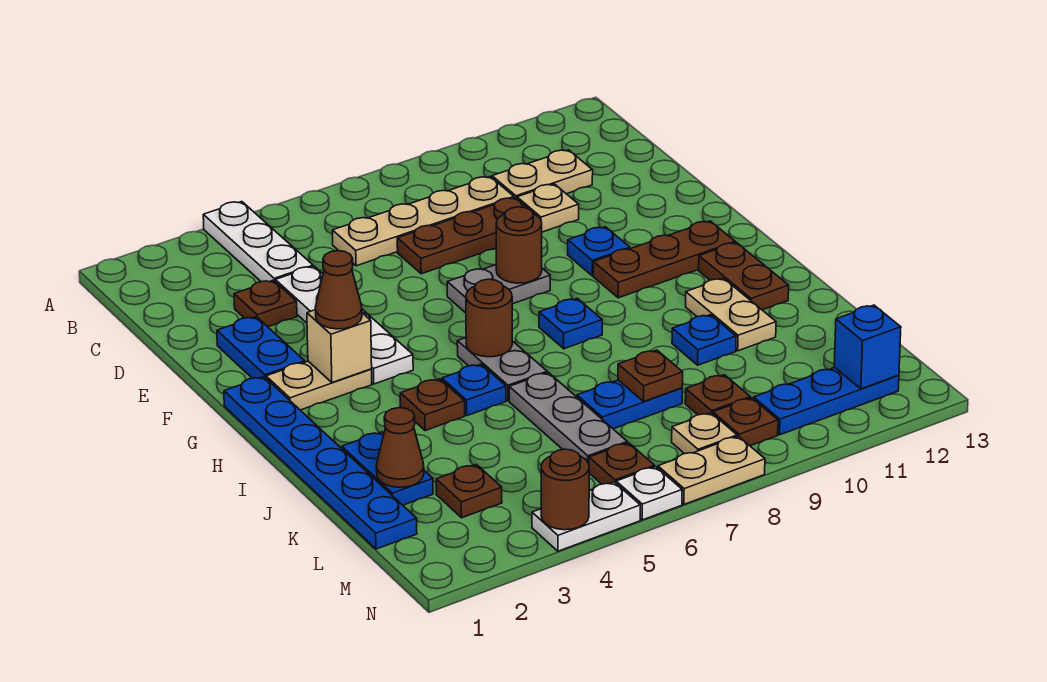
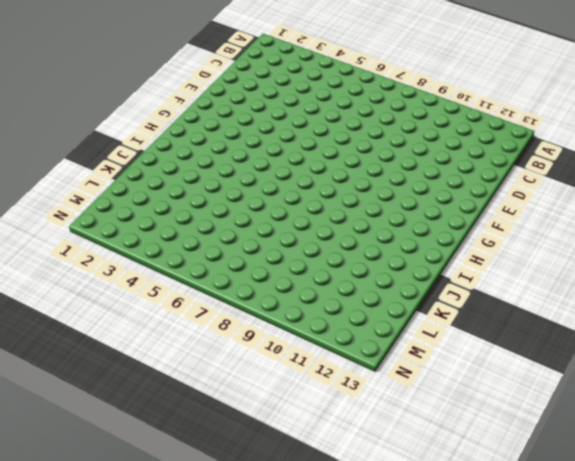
none -> white 1x3 plate [203,202,313,282]
none -> tan 1x4 plate [332,177,514,266]
none -> tan 1x2 plate [492,150,593,199]
none -> brown 1x1 plate [234,280,297,327]

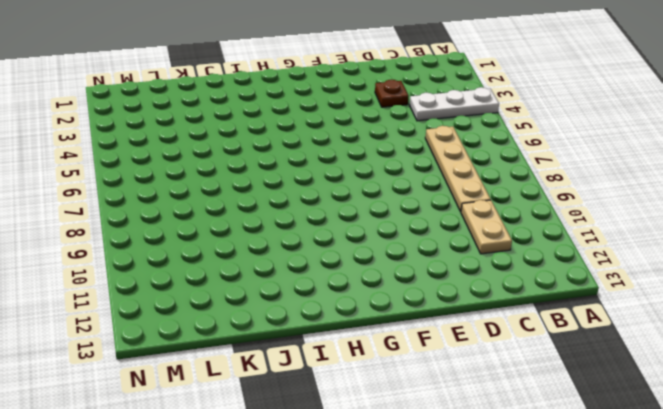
none -> white 1x4 plate [275,266,413,384]
none -> brown 1x3 plate [397,198,534,274]
none -> tan 1x1 plate [517,184,579,232]
none -> blue 1x2 plate [217,317,305,378]

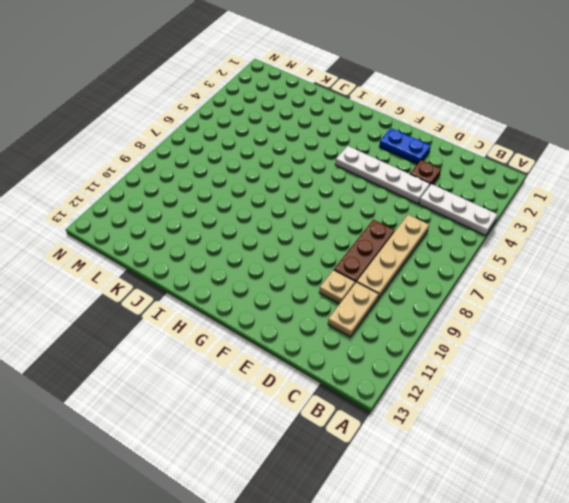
none -> grey 1x2 plate [447,265,550,313]
none -> blue 1x1 plate [568,227,630,276]
none -> blue 1x6 plate [224,377,417,549]
none -> tan 1x2 plate [266,361,372,410]

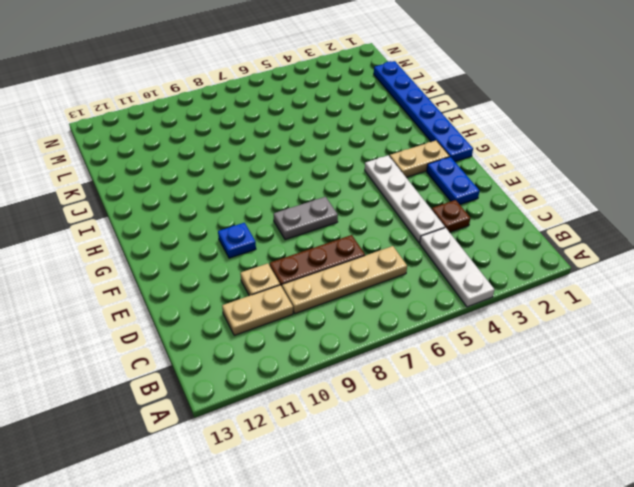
none -> brown 1x3 plate [593,221,735,298]
none -> grey 1x2 plate [457,338,547,401]
none -> blue 1x1 plate [539,298,602,349]
none -> brown 1x2 plate [699,243,789,310]

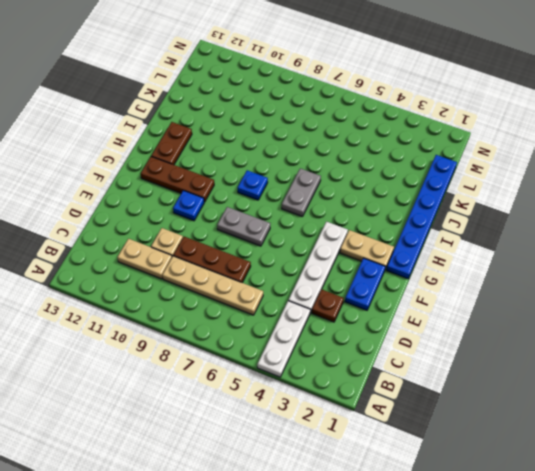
none -> brown 1x1 plate [400,379,465,431]
none -> blue 1x1 plate [442,364,506,416]
none -> tan 1x2 plate [686,278,776,351]
none -> blue 1x2 plate [342,432,433,505]

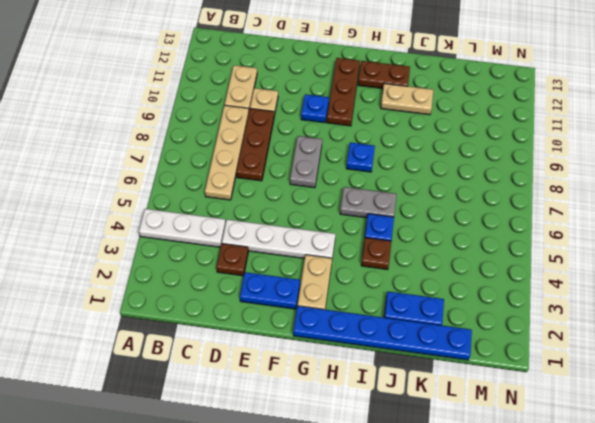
none -> grey 1x3 plate [509,373,627,463]
none -> blue 1x1 plate [672,315,736,365]
none -> blue 1x2 plate [577,380,682,429]
none -> brown 1x1 plate [436,464,502,518]

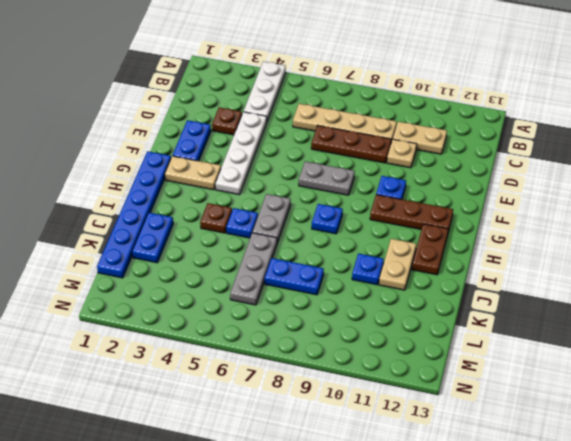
none -> brown 1x1 plate [436,464,502,518]
none -> brown 1x1 plate [685,375,750,415]
none -> brown 1x1 plate [589,443,655,484]
none -> tan 1x1 plate [672,413,737,454]

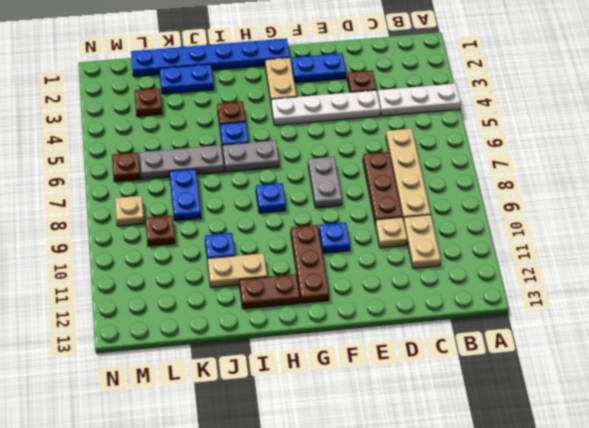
none -> brown 1x1 plate [713,398,778,446]
none -> blue 1x3 plate [754,367,899,435]
none -> white 1x2 plate [532,482,640,551]
none -> white 1x1 plate [616,467,682,520]

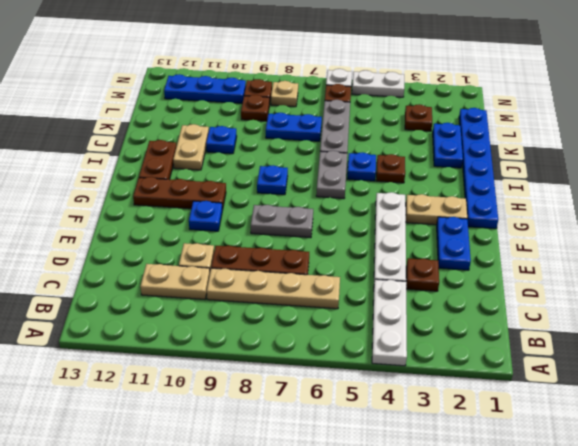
none -> tan 1x2 plate [658,436,765,504]
none -> brown 1x1 round brick [496,207,542,283]
none -> tan 1x1 brick [307,310,372,382]
none -> brown 1x1 round brick [466,279,512,357]

